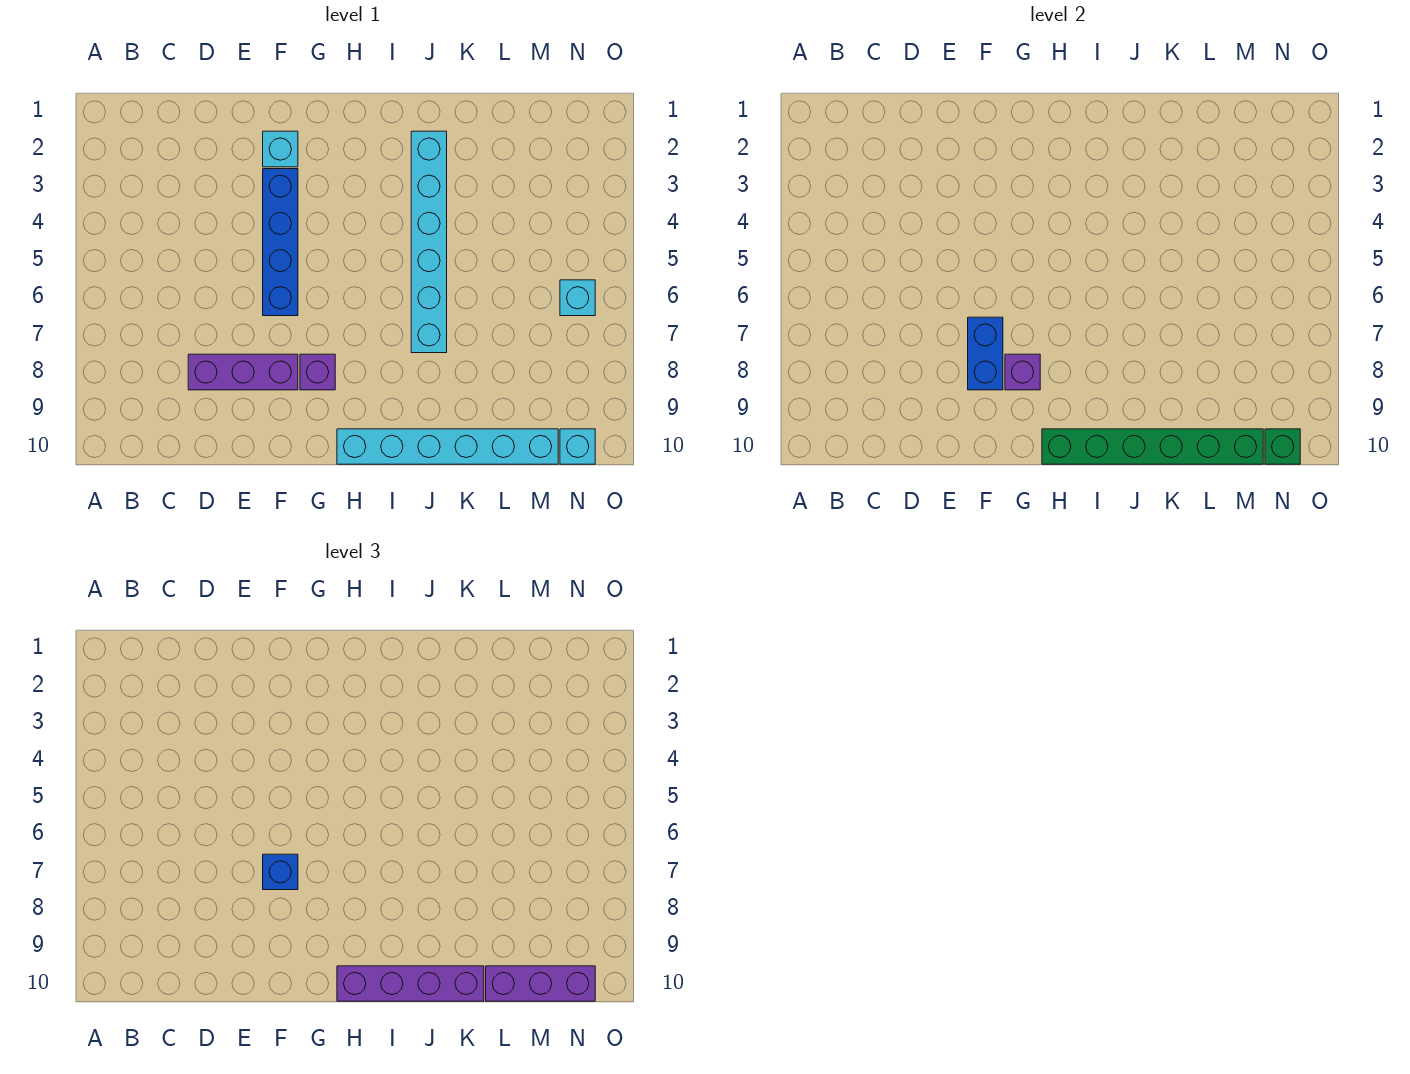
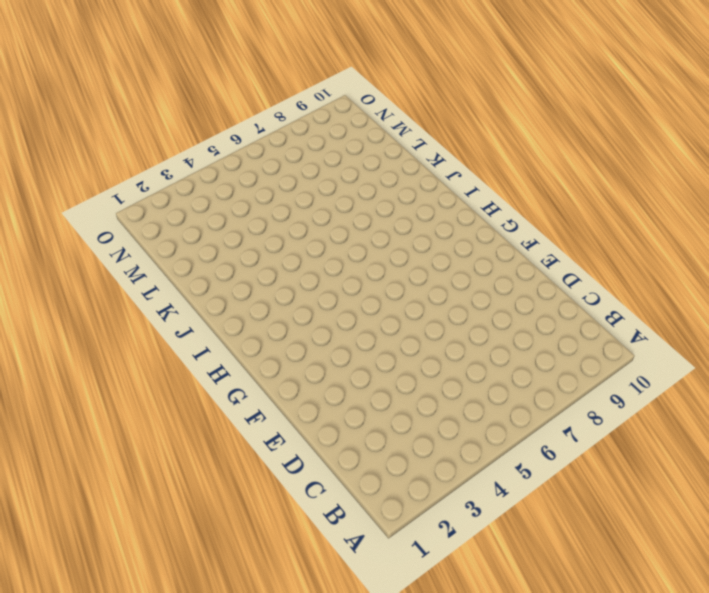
none -> purple 1x3 brick [188,354,298,390]
none -> cyan 1x1 brick [263,131,298,167]
none -> blue 1x4 brick [263,169,298,316]

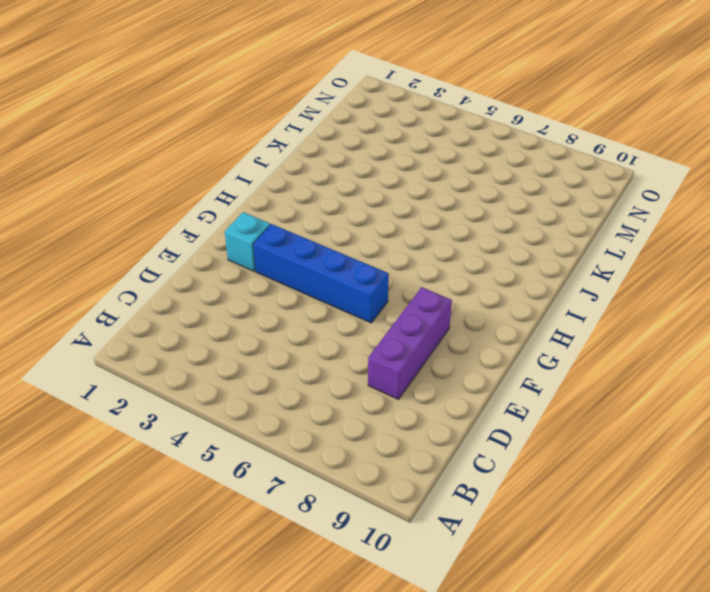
none -> purple 1x1 brick [300,354,335,390]
none -> cyan 1x6 brick [337,429,558,464]
none -> cyan 1x6 brick [411,131,447,353]

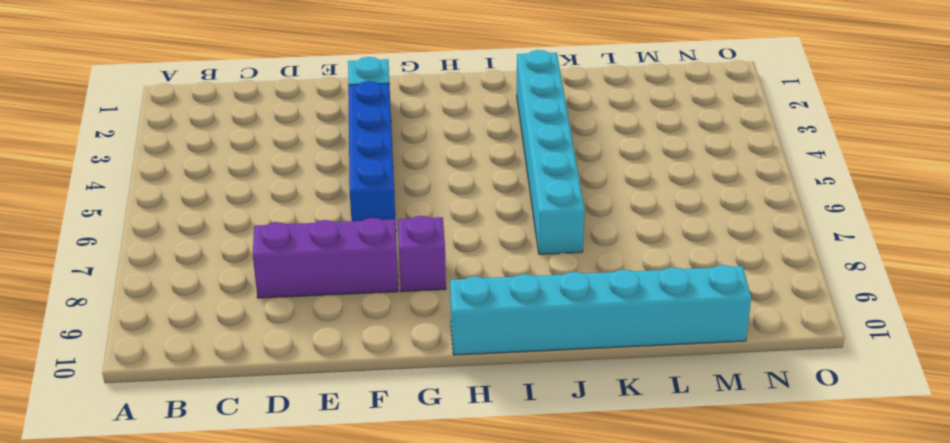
none -> cyan 1x1 brick [560,280,595,316]
none -> cyan 1x1 brick [560,429,595,464]
none -> blue 1x2 brick [968,317,1003,390]

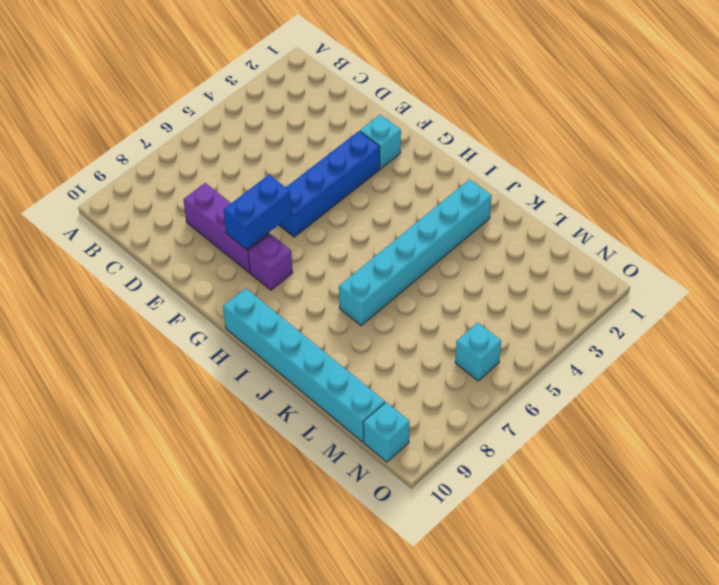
none -> purple 1x1 brick [1005,354,1040,390]
none -> green 1x6 brick [1042,429,1263,464]
none -> green 1x1 brick [1265,429,1300,464]

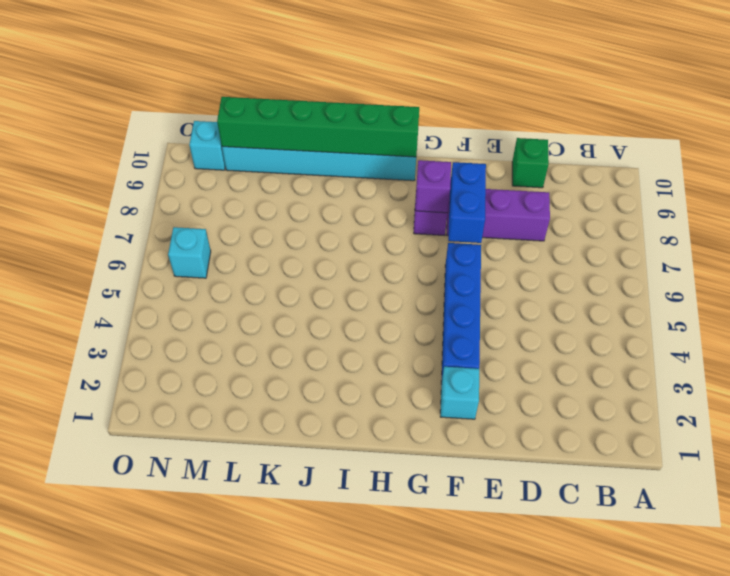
green 1x1 brick [512,138,549,188] -> green 1x1 brick moved to [1265,429,1300,464]
none -> cyan 1x6 brick [411,131,447,353]
none -> blue 1x1 brick [263,854,298,890]
none -> purple 1x4 brick [337,966,484,1001]

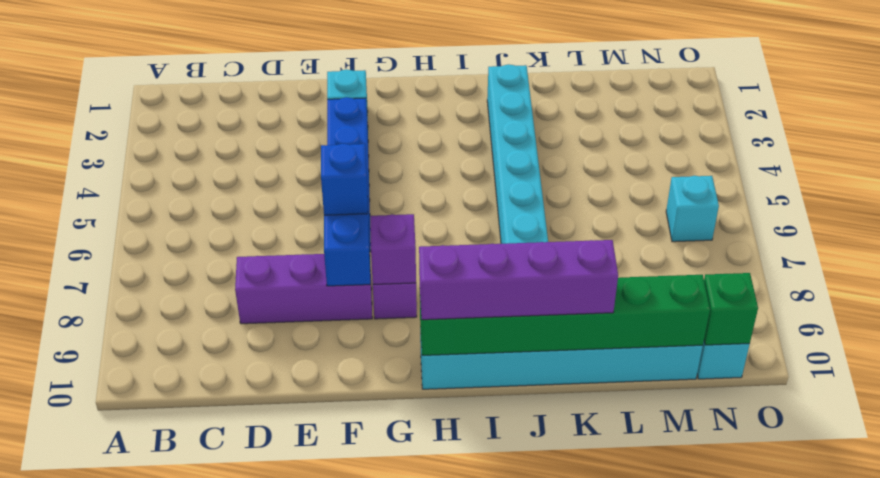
none -> purple 1x3 brick [486,966,595,1001]

